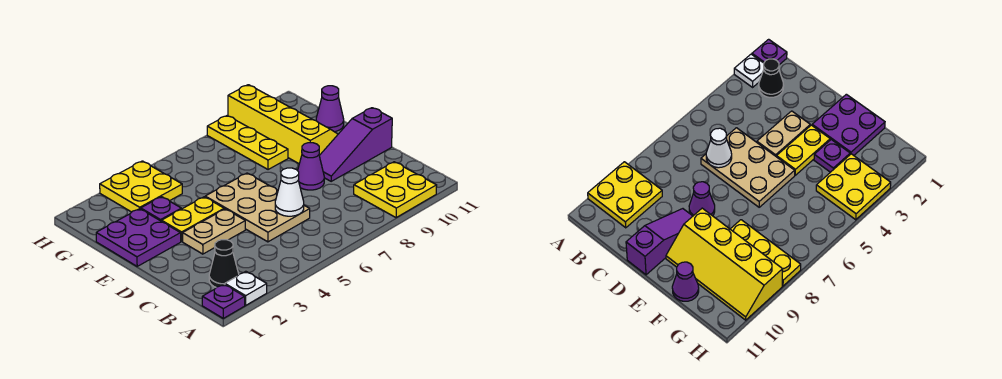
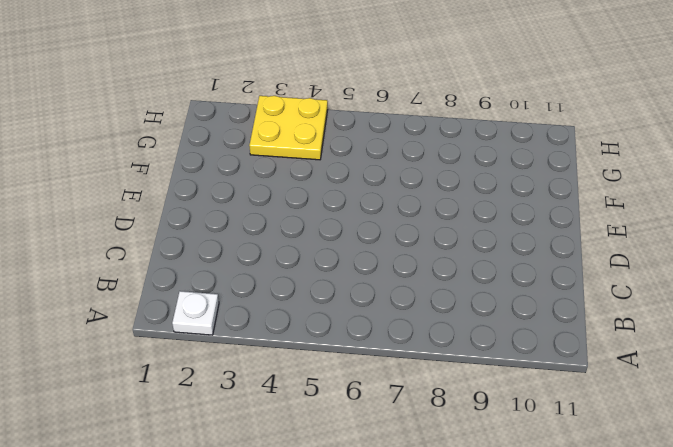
none -> purple 1x1 plate [202,284,245,318]
none -> yellow 2x2 plate [354,162,437,218]
none -> black 1x1 cone [209,240,239,287]

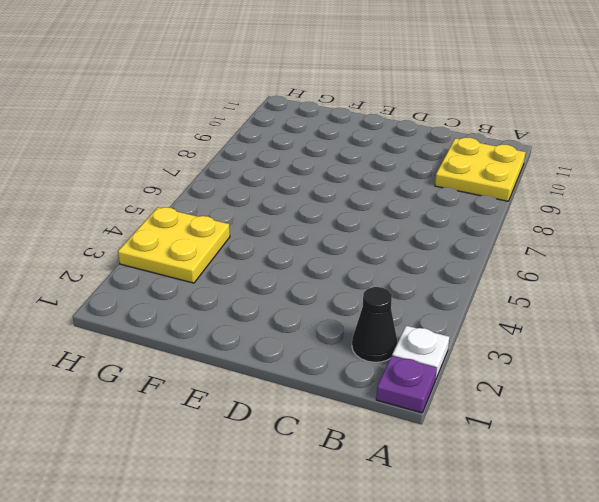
none -> tan 2x3 plate [205,173,310,242]
none -> tan 1x2 plate [183,209,245,254]
none -> purple 1x1 cone [298,143,324,190]

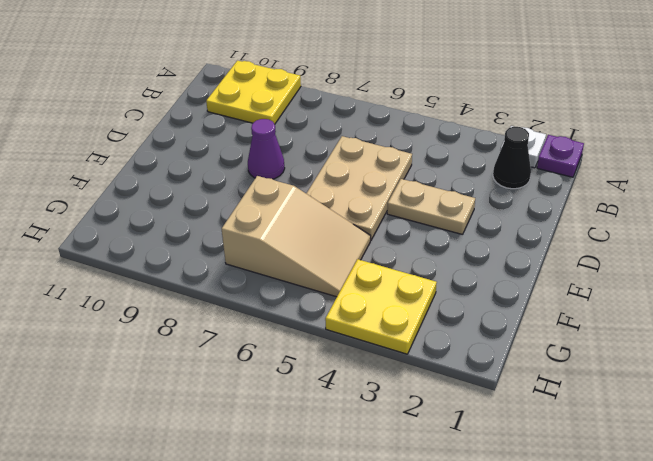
tan 2x3 slope [222,176,371,297] -> none
none -> purple 1x3 slope [319,108,392,181]
none -> purple 2x2 plate [96,209,181,266]
none -> yellow 1x2 plate [162,197,224,241]

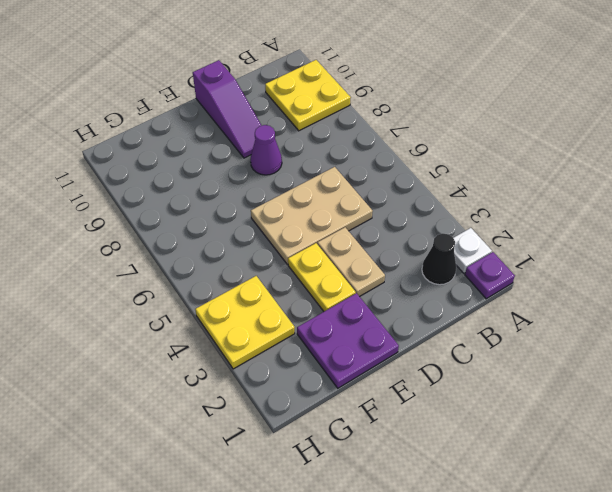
none -> yellow 2x4 slope [228,85,338,163]
none -> purple 1x1 plate [141,197,181,221]
none -> yellow 1x3 plate [207,116,288,170]

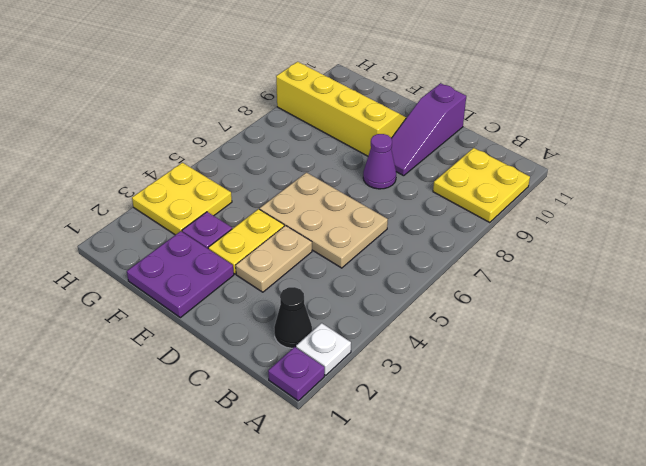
none -> yellow 1x3 plate [207,116,288,170]
none -> purple 1x1 cone [316,86,344,132]
none -> white 1x1 cone [275,168,304,216]

